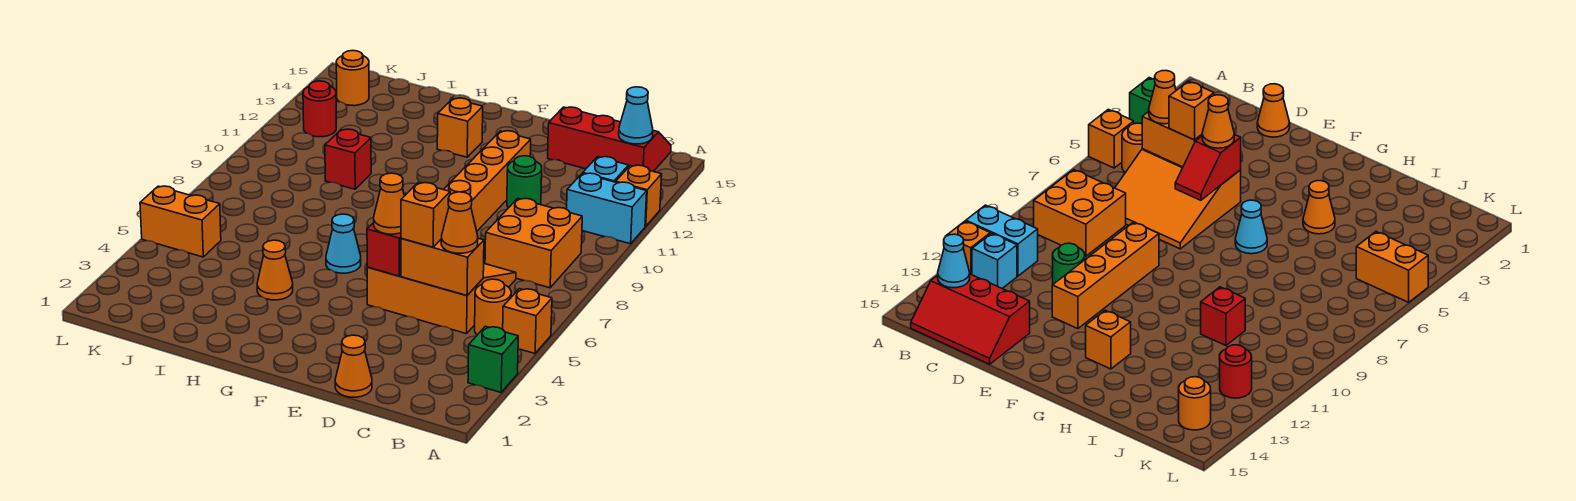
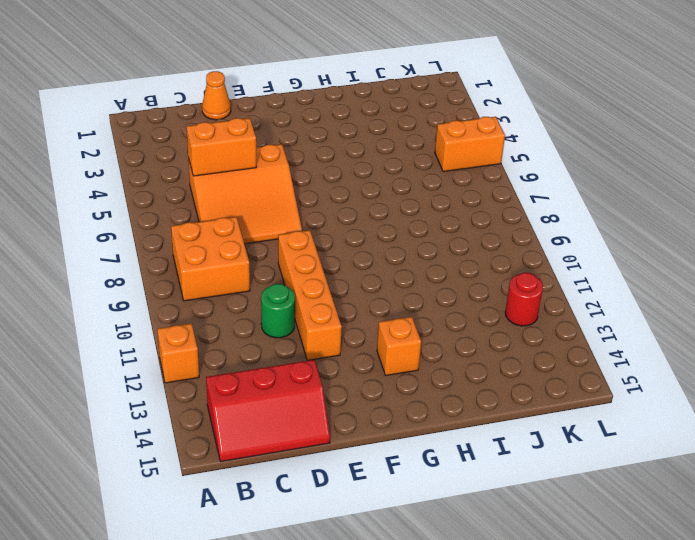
none -> green 1x1 brick [468,326,518,392]
none -> orange 1x1 brick [503,289,552,354]
none -> cyan 1x2 brick [567,173,647,244]

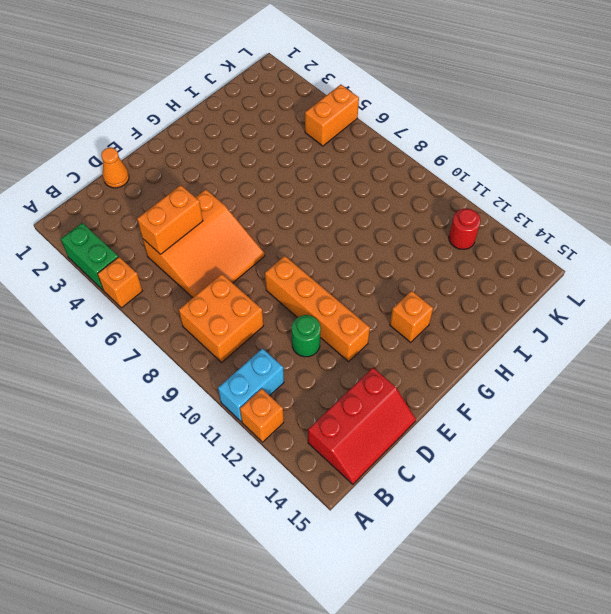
green 1x2 brick [61,223,118,290] -> green 1x1 brick [468,326,518,392]
none -> orange 1x1 round brick [475,279,511,335]
none -> cyan 1x1 brick [583,157,629,182]
none -> cyan 1x1 cone [326,214,361,273]

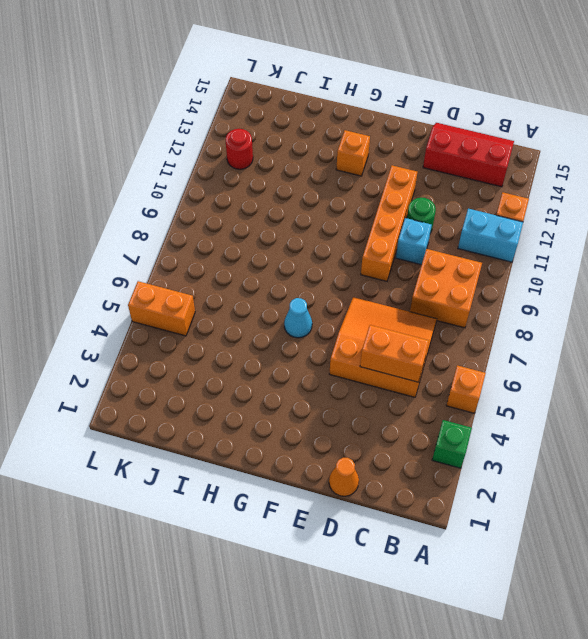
cyan 1x1 brick [396,218,432,265] -> cyan 1x1 brick moved to [583,157,629,182]
none -> orange 1x1 round brick [475,279,511,335]
none -> orange 1x1 cone [257,240,293,300]
none -> red 1x1 brick [325,129,371,189]

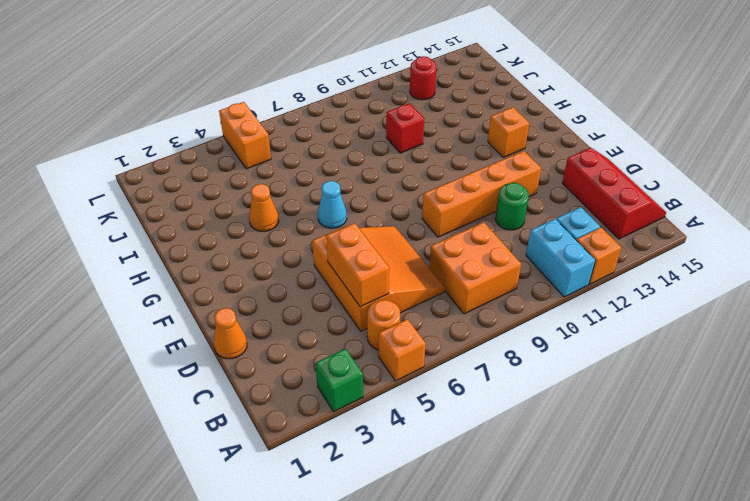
none -> orange 1x1 round brick [336,50,369,106]
none -> cyan 1x1 cone [619,87,653,144]
none -> red 1x2 slope [367,223,401,276]

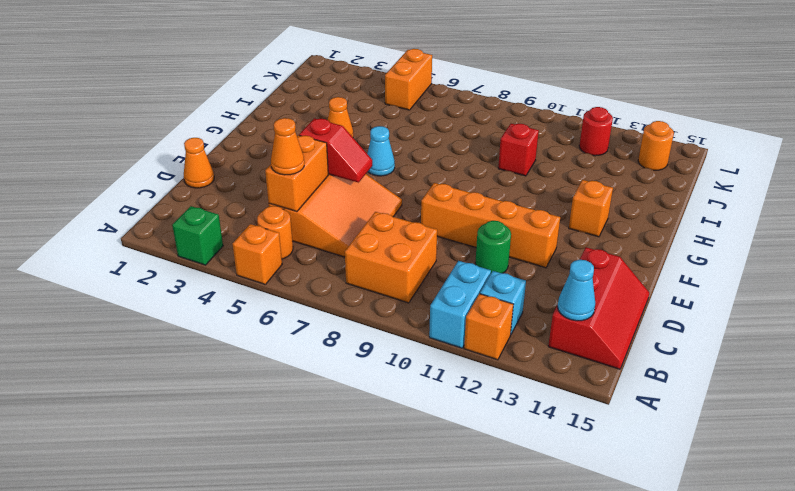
none -> orange 1x1 brick [401,183,450,247]
none -> orange 1x1 cone [374,173,404,234]

